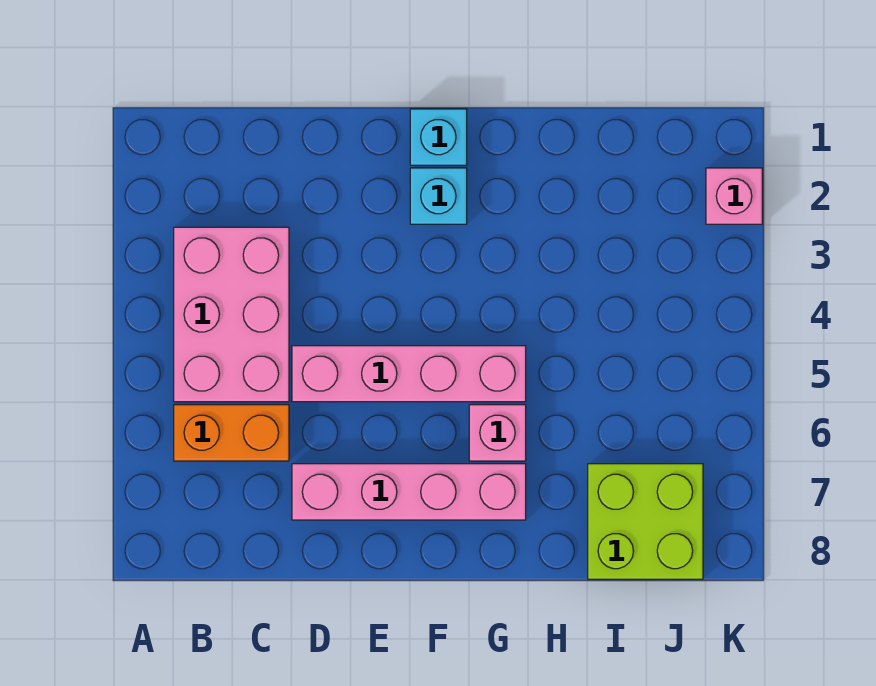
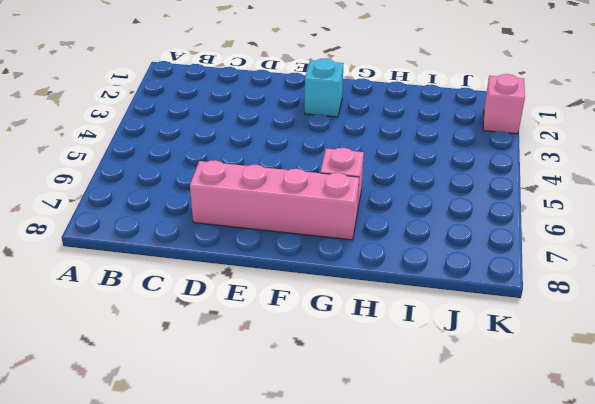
none -> pink 2x3 brick [174,227,289,402]
none -> orange 1x2 brick [174,405,289,461]

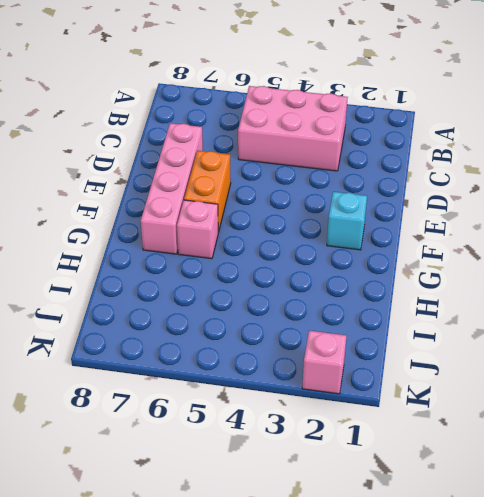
orange 1x2 brick [184,151,231,232] -> orange 1x2 brick moved to [174,405,289,461]
none -> pink 1x4 brick [292,346,526,402]
none -> cyan 1x1 brick [410,109,467,165]

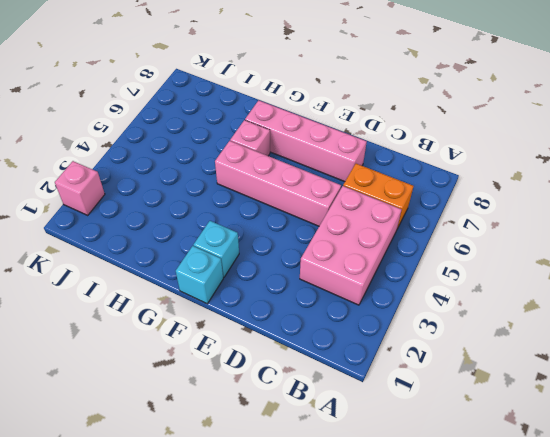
none -> lime 2x2 brick [588,464,703,579]

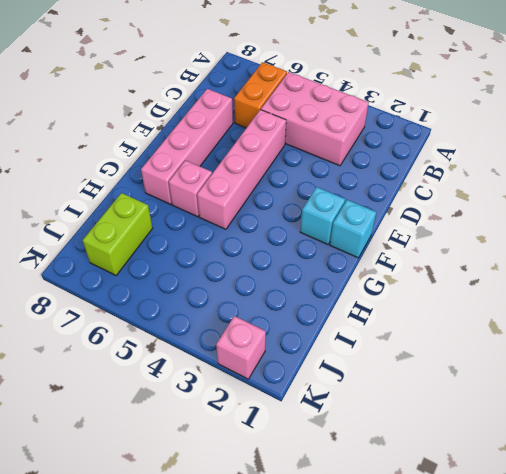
lime 1x2 brick [83,193,153,275] -> lime 2x2 brick [588,464,703,579]

